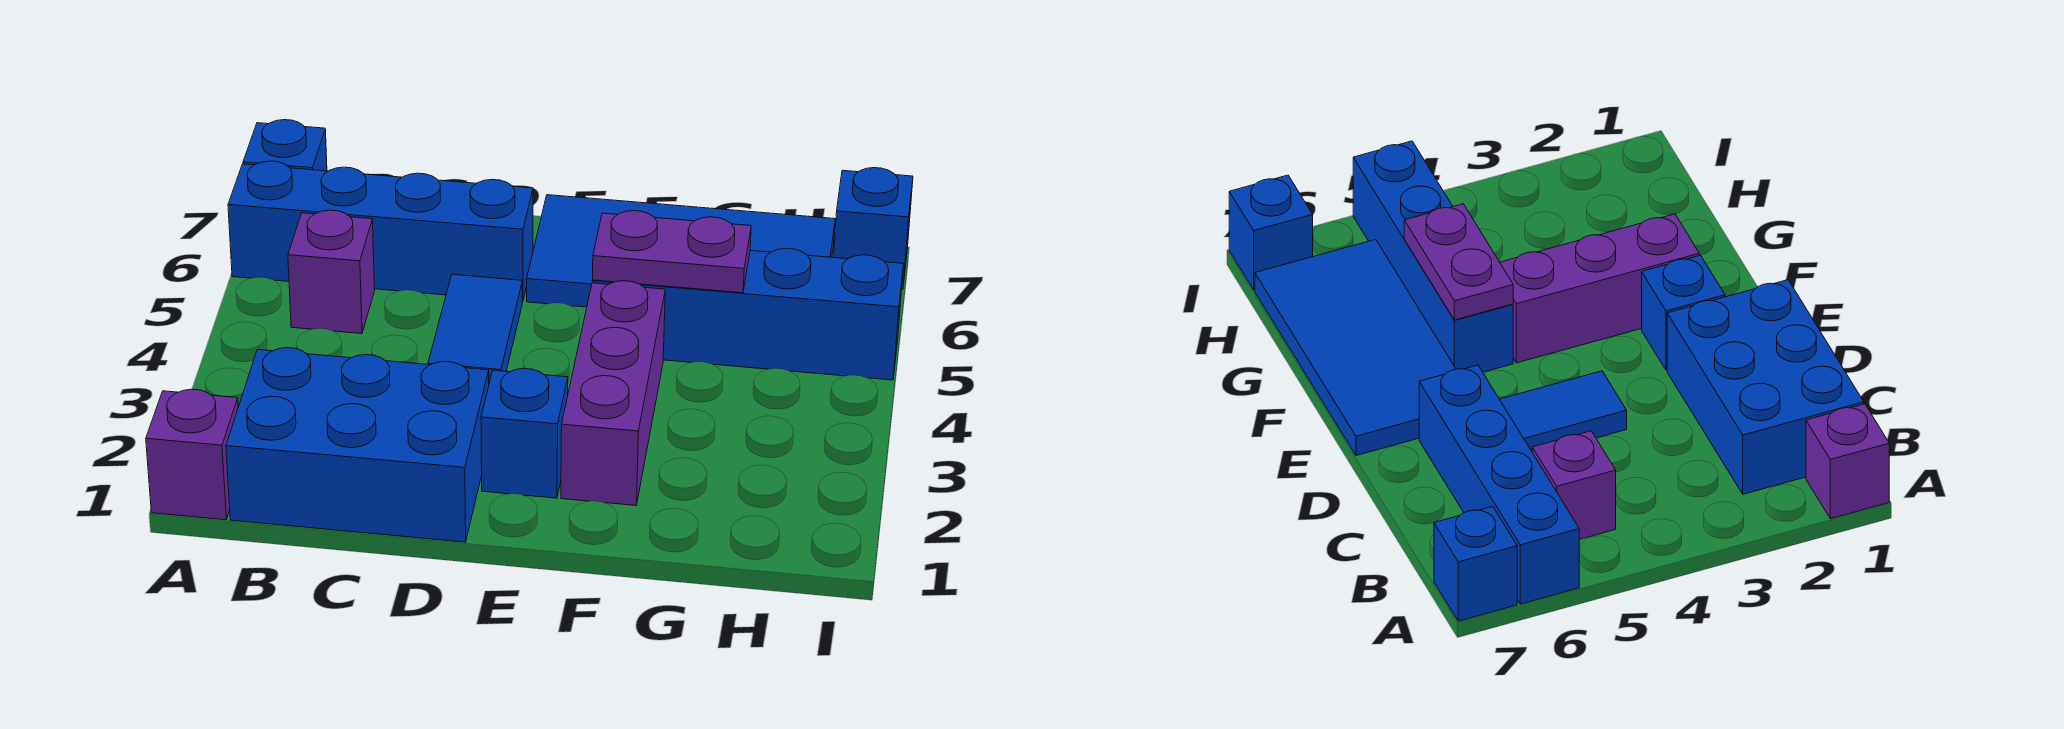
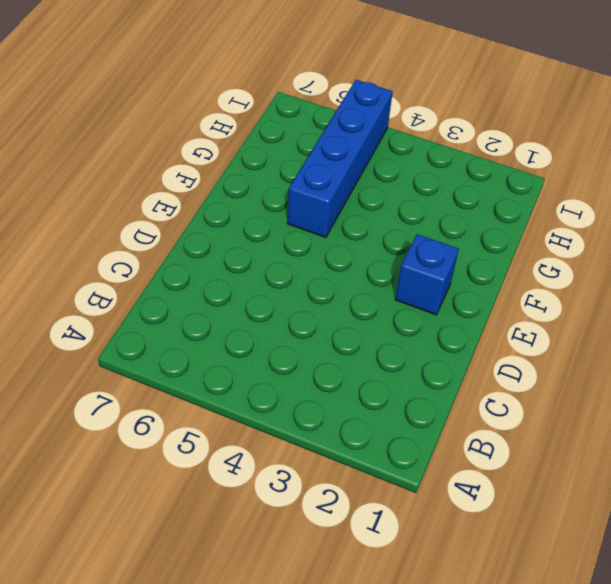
none -> purple 1x1 brick [146,389,238,520]
none -> blue 1x4 brick [228,161,533,302]
none -> blue 1x1 brick [243,120,327,171]

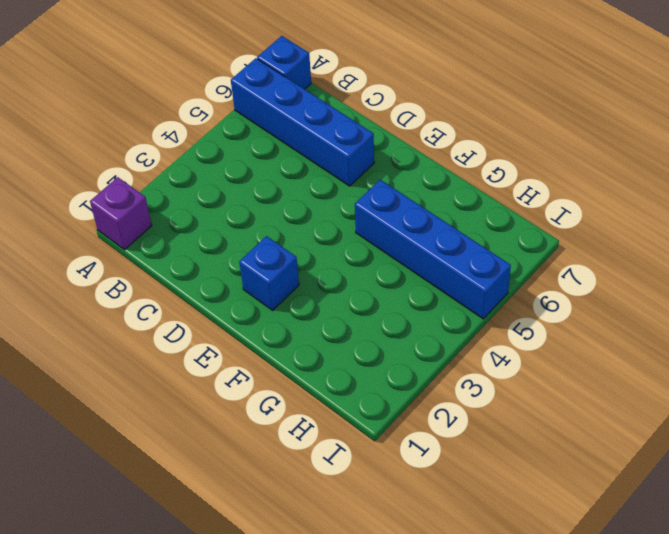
none -> blue 2x3 brick [226,348,489,542]
none -> purple 1x1 brick [288,210,375,334]
none -> blue 1x2 tile [428,274,522,383]

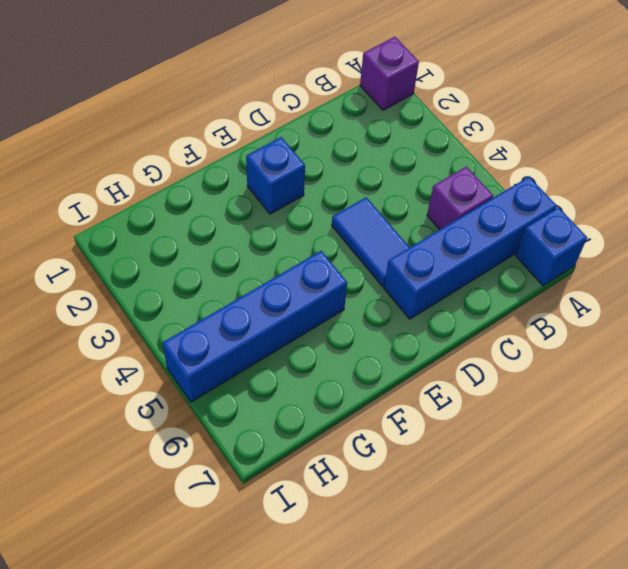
none -> blue 2x3 brick [226,348,489,542]
none -> blue 2x4 tile [527,195,835,307]
none -> purple 1x3 brick [561,281,665,505]

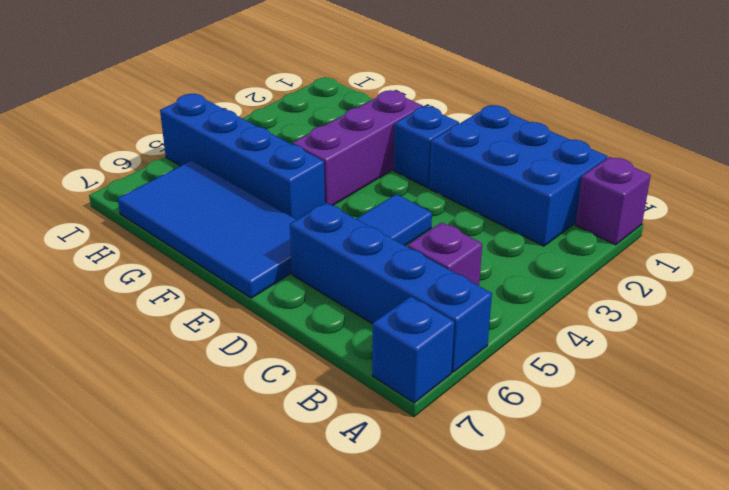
none -> blue 1x1 brick [834,168,913,289]
none -> purple 1x2 plate [593,211,751,293]

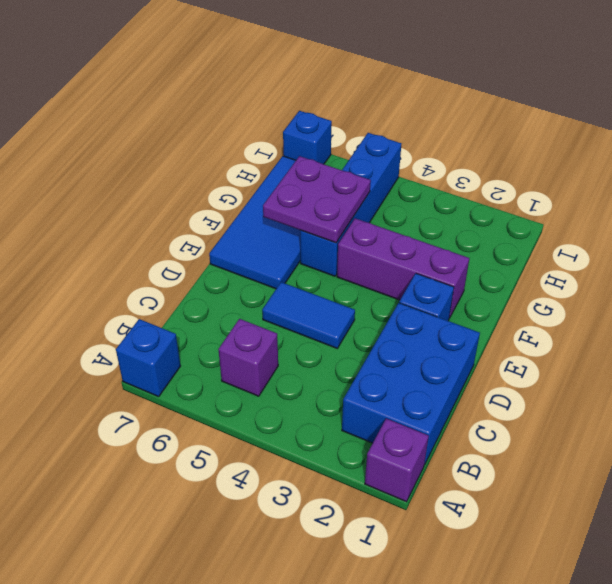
purple 2x2 plate [263,156,371,243] -> purple 1x2 plate [593,211,751,293]
none -> blue 1x4 brick [228,161,533,302]

